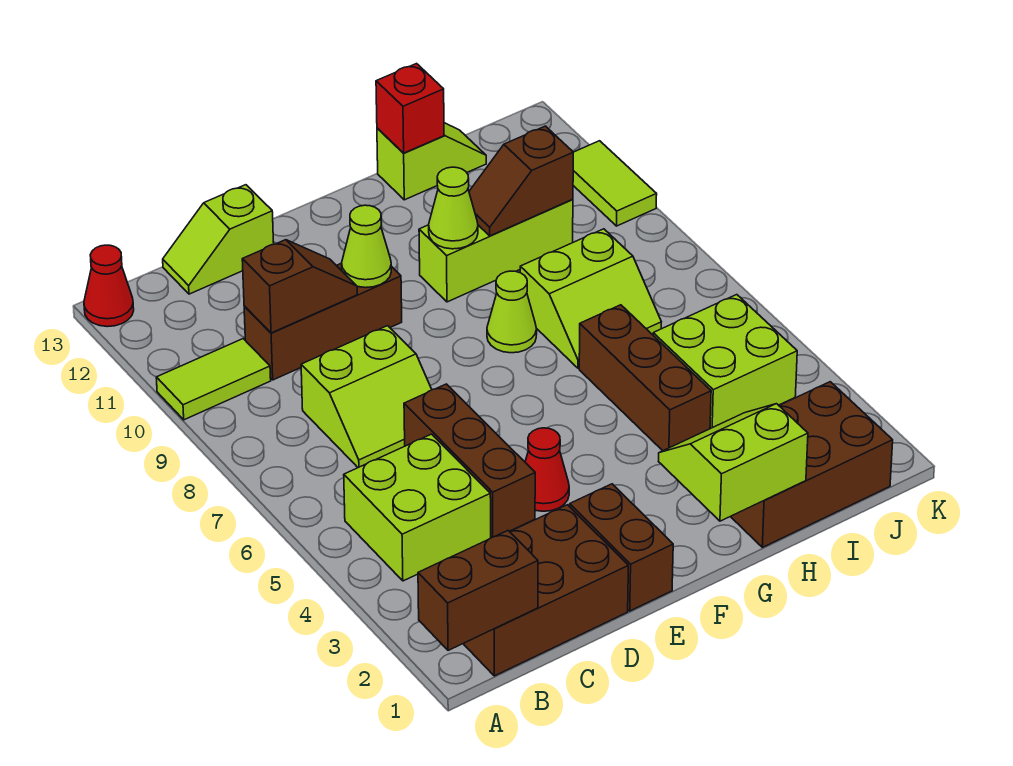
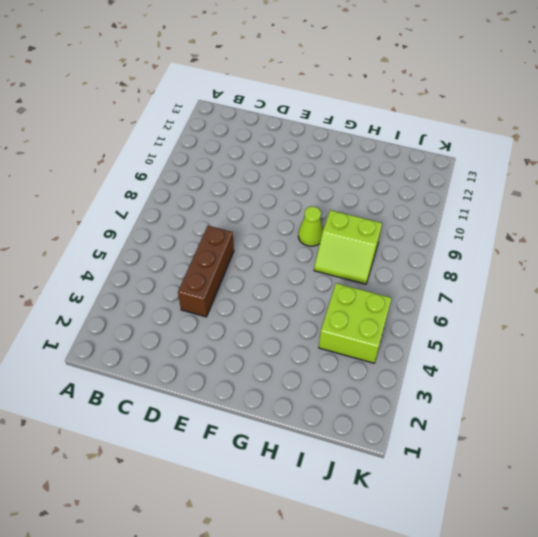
none -> lime 1x2 tile [156,339,271,420]
none -> red 1x1 cone [84,245,134,327]
none -> brown 2x3 brick [463,505,628,676]

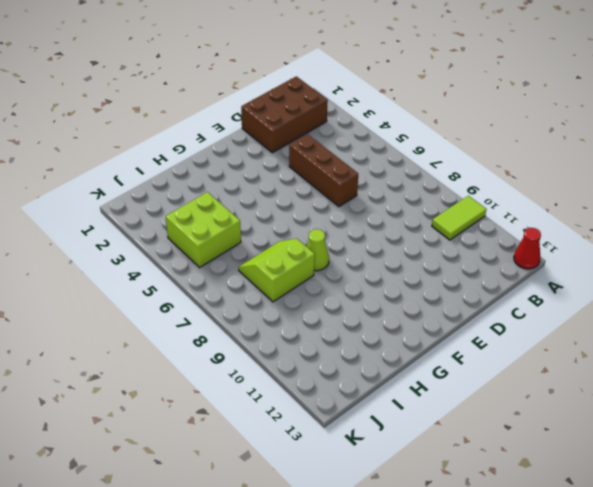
none -> lime 2x2 brick [344,434,491,581]
none -> lime 2x2 slope [301,326,432,468]
none -> brown 1x3 brick [244,263,402,380]

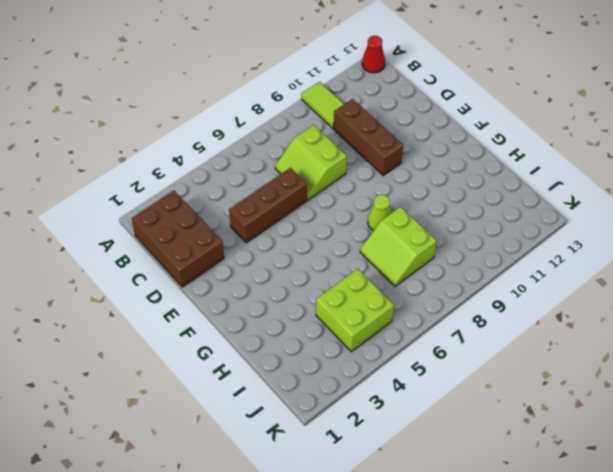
none -> lime 2x2 brick [344,434,491,581]
none -> lime 1x2 slope [163,185,274,294]
none -> brown 1x2 brick [569,484,673,611]

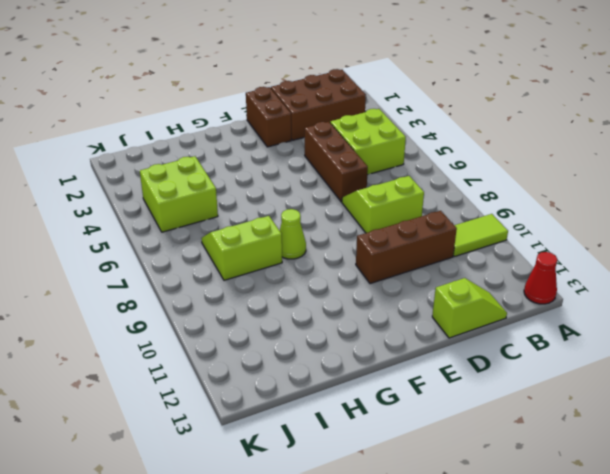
none -> red 1x1 cone [525,428,569,511]
none -> lime 1x3 brick [419,199,573,302]
none -> brown 2x3 brick [731,382,893,547]

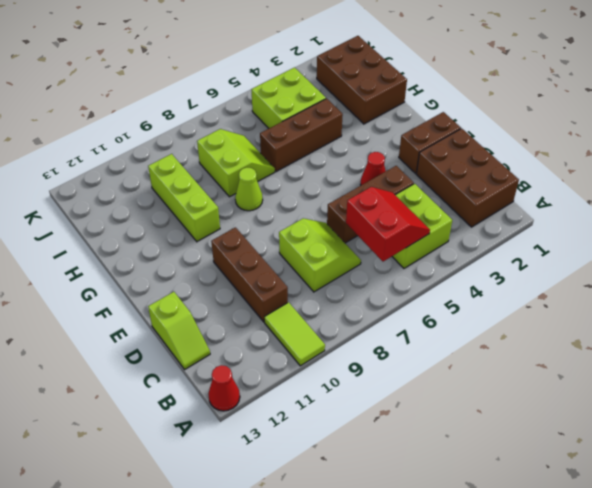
red 2x2 slope [346,187,430,262] -> none
none -> lime 1x2 slope [377,123,486,200]
none -> lime 1x2 tile [573,141,657,226]
none -> brown 1x2 brick [418,531,538,650]

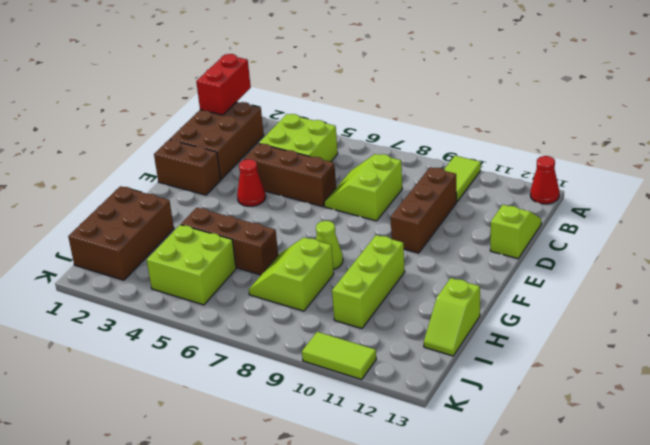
red 1x2 brick [196,54,251,115] -> brown 1x2 brick [418,531,538,650]
none -> brown 1x2 slope [242,240,357,333]
none -> lime 1x1 cone [342,205,391,288]
none -> lime 2x2 slope [659,404,808,521]

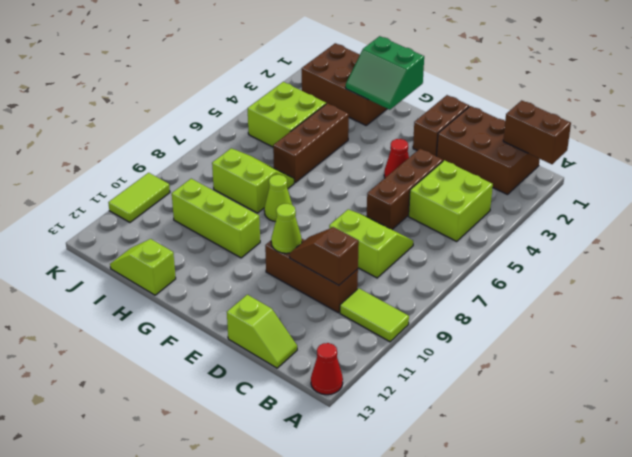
green 2x2 slope [346,36,424,110] -> lime 2x2 slope [659,404,808,521]
none -> lime 1x1 cone [429,167,478,249]
none -> brown 1x2 slope [469,126,573,236]
none -> red 1x1 brick [376,64,444,153]

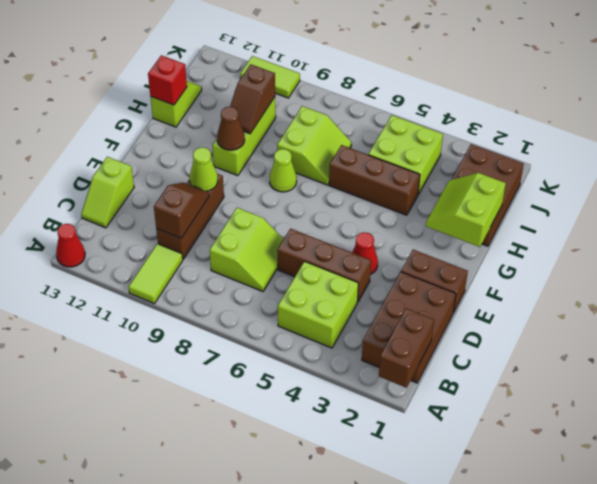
brown 1x1 cone [217,107,245,150] -> lime 1x1 cone [429,167,478,249]

